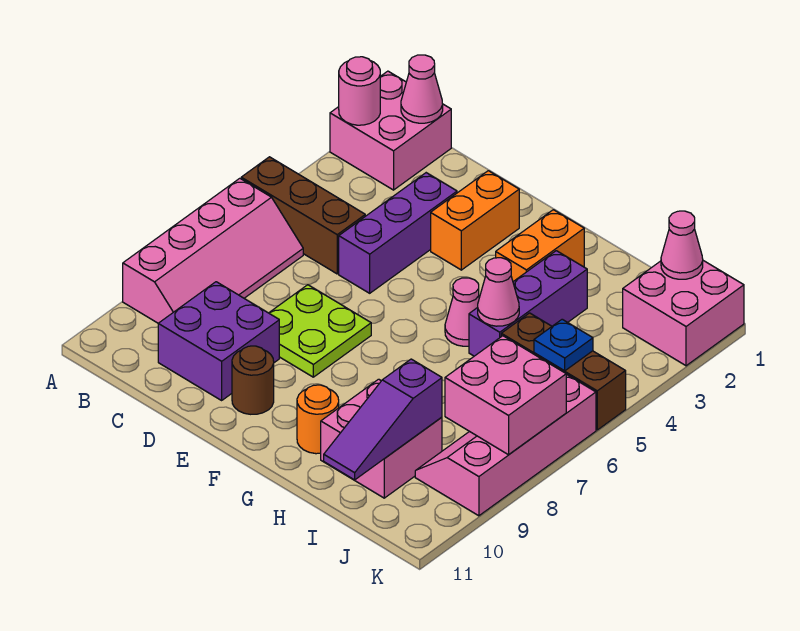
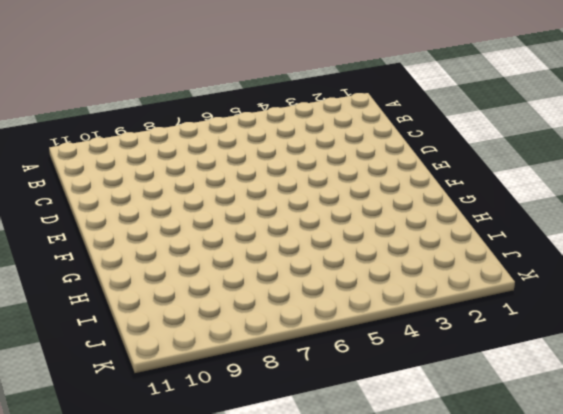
none -> pink 2x2 brick [330,71,451,190]
none -> brown 1x3 brick [241,157,365,274]
none -> pink 2x4 slope [123,178,303,323]

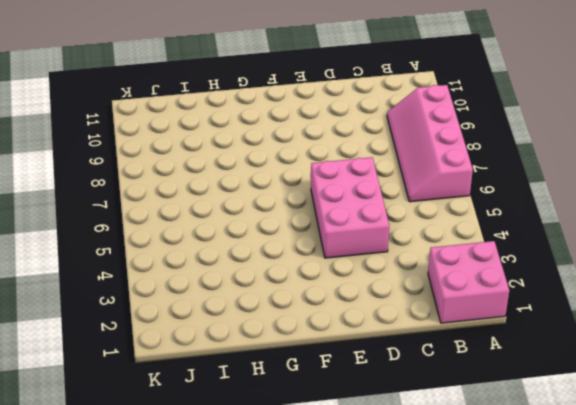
pink 2x3 brick [311,157,389,258] -> purple 1x3 brick [339,173,457,293]
none -> brown 1x3 brick [241,157,365,274]
none -> purple 2x2 brick [158,282,279,400]
none -> lime 2x2 plate [269,285,371,377]

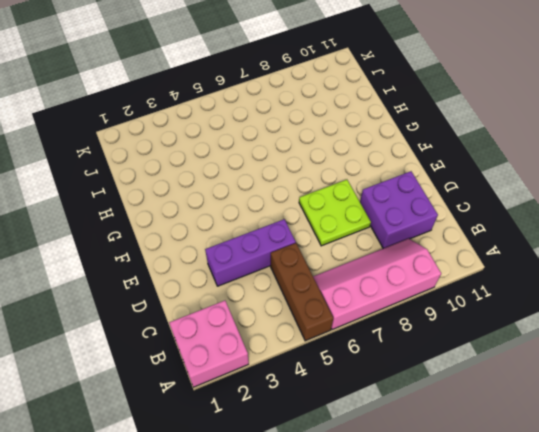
none -> orange 1x2 brick [431,171,519,270]
none -> brown 1x1 round brick [232,346,274,414]
none -> orange 1x2 brick [496,210,584,281]

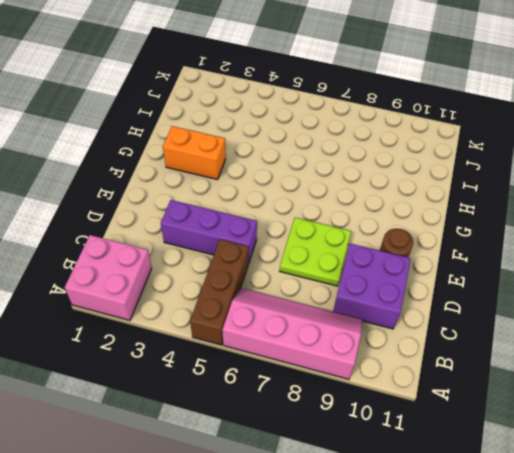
none -> orange 1x2 brick [431,171,519,270]
none -> pink 1x1 cone [445,278,479,346]
none -> orange 1x1 round brick [297,385,339,454]

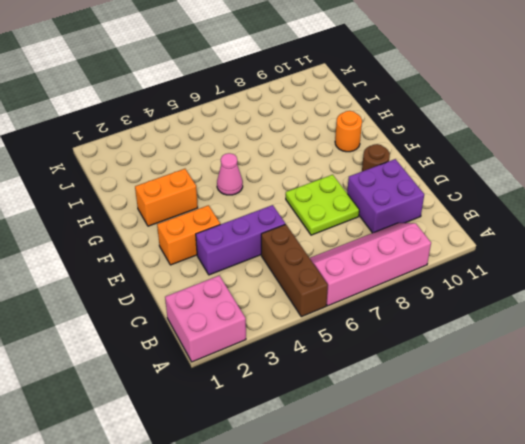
none -> purple 1x3 brick [469,251,587,356]
none -> pink 2x2 brick [321,379,442,498]
none -> brown 1x3 brick [501,313,626,430]

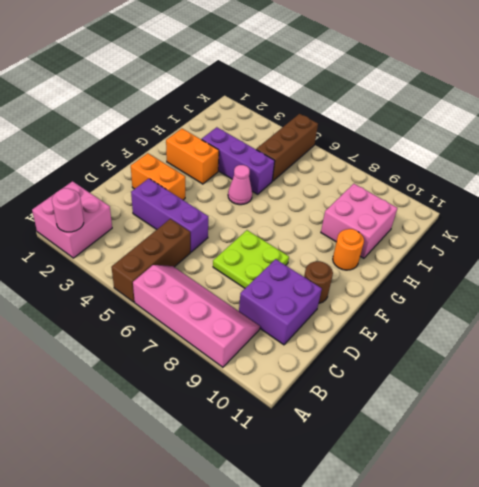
none -> pink 2x2 brick [623,261,744,366]
none -> pink 2x4 slope [415,374,596,516]
none -> pink 1x1 cone [401,55,443,123]

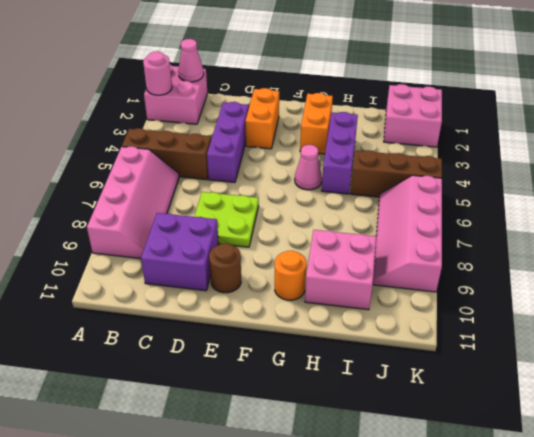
none -> pink 1x1 cone [478,258,519,326]
none -> purple 1x3 slope [324,359,442,480]
none -> pink 1x1 cone [661,211,703,279]

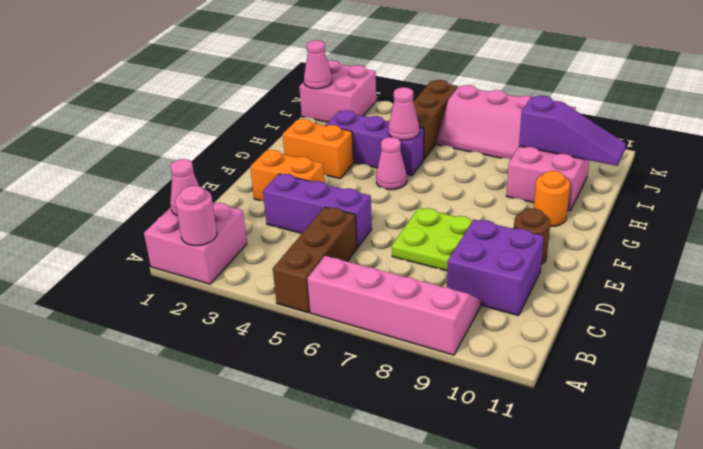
none -> blue 1x1 plate [534,319,593,371]
none -> pink 2x2 brick [445,336,566,455]

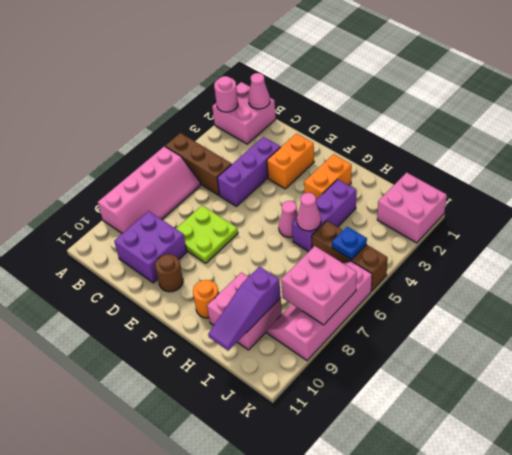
none -> pink 1x1 cone [661,211,703,279]

